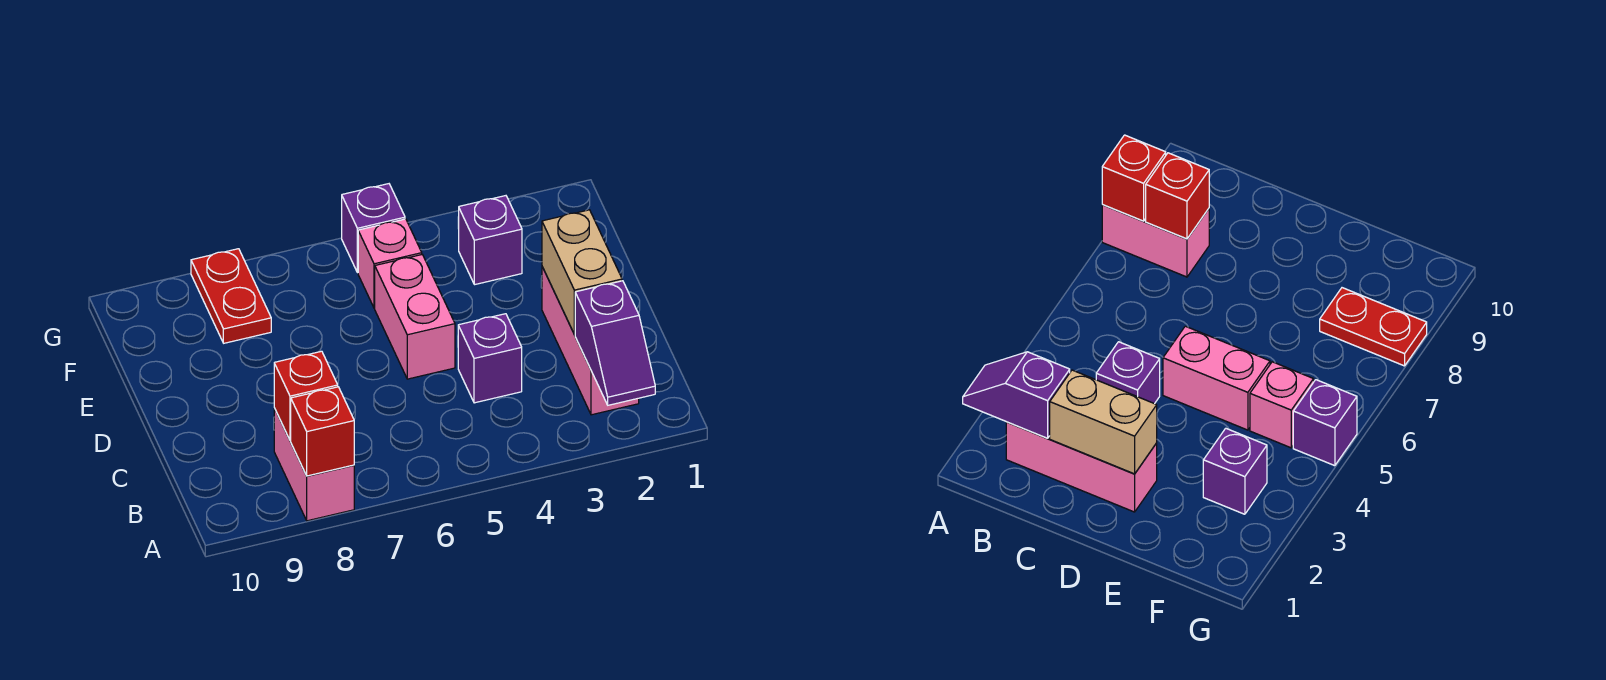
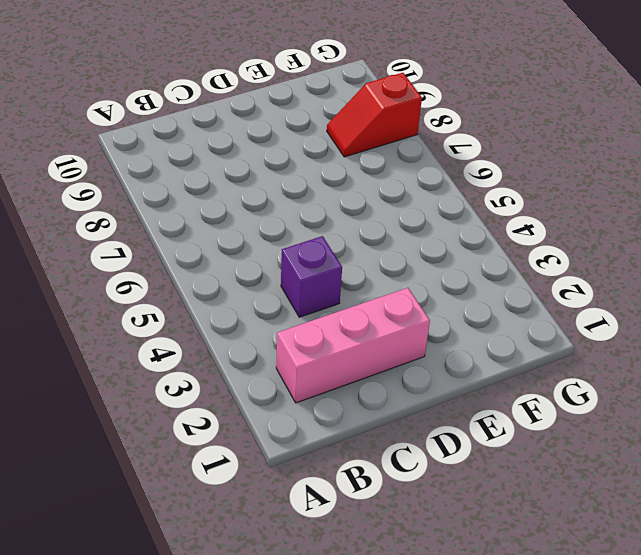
red 1x2 slope [327,73,422,157] -> red 1x2 plate [191,249,271,343]
none -> pink 1x2 brick [274,408,354,521]
none -> pink 1x2 brick [375,255,455,379]
none -> purple 1x1 brick [459,196,522,285]

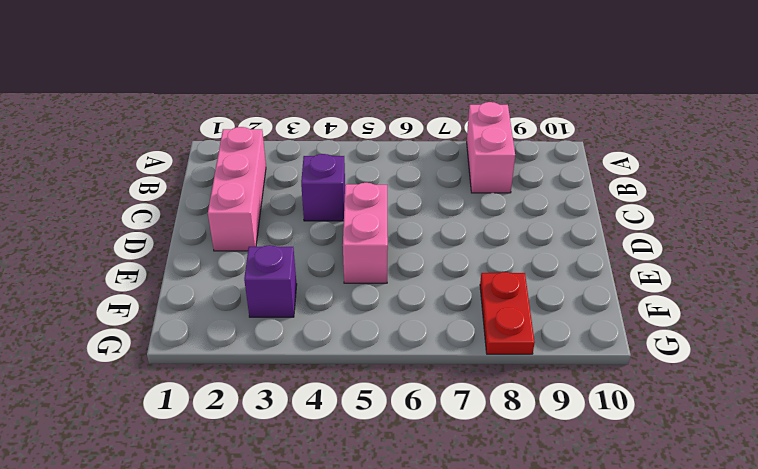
none -> pink 1x1 brick [358,219,422,308]
none -> purple 1x1 brick [342,184,405,273]
none -> purple 1x2 slope [575,281,655,405]

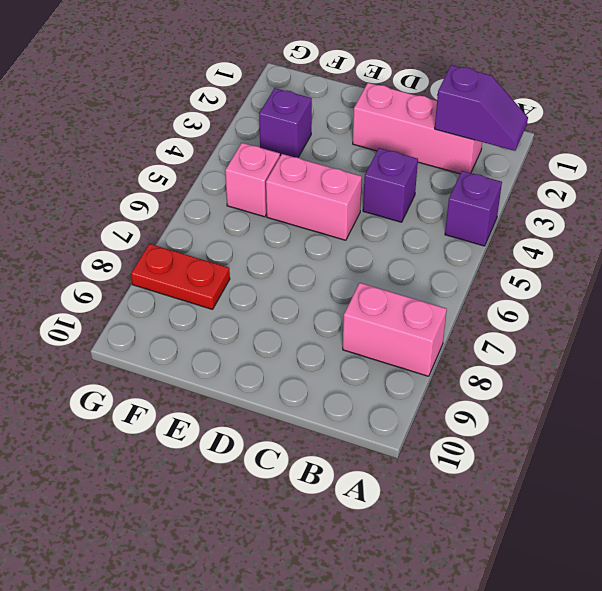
purple 1x1 brick [445,171,502,246] -> purple 1x1 brick moved to [342,184,405,273]
none -> red 1x1 brick [291,387,354,476]
none -> red 1x1 brick [274,351,338,441]
none -> tan 1x2 brick [542,210,622,334]

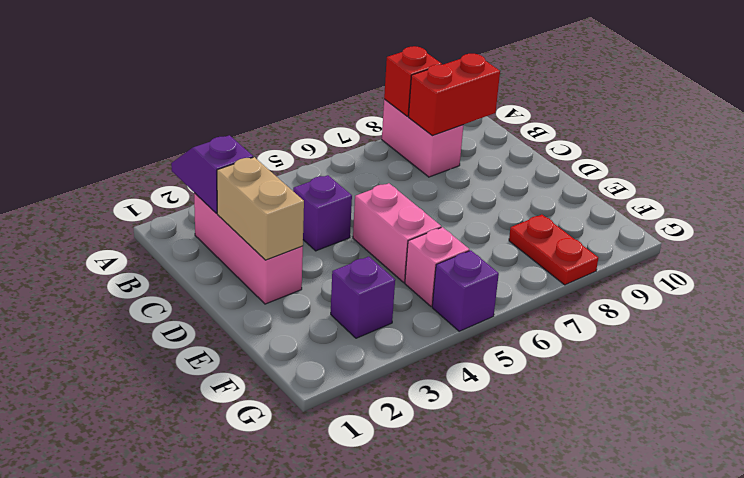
red 1x2 brick [409,54,500,136] -> red 1x1 brick [274,351,338,441]

